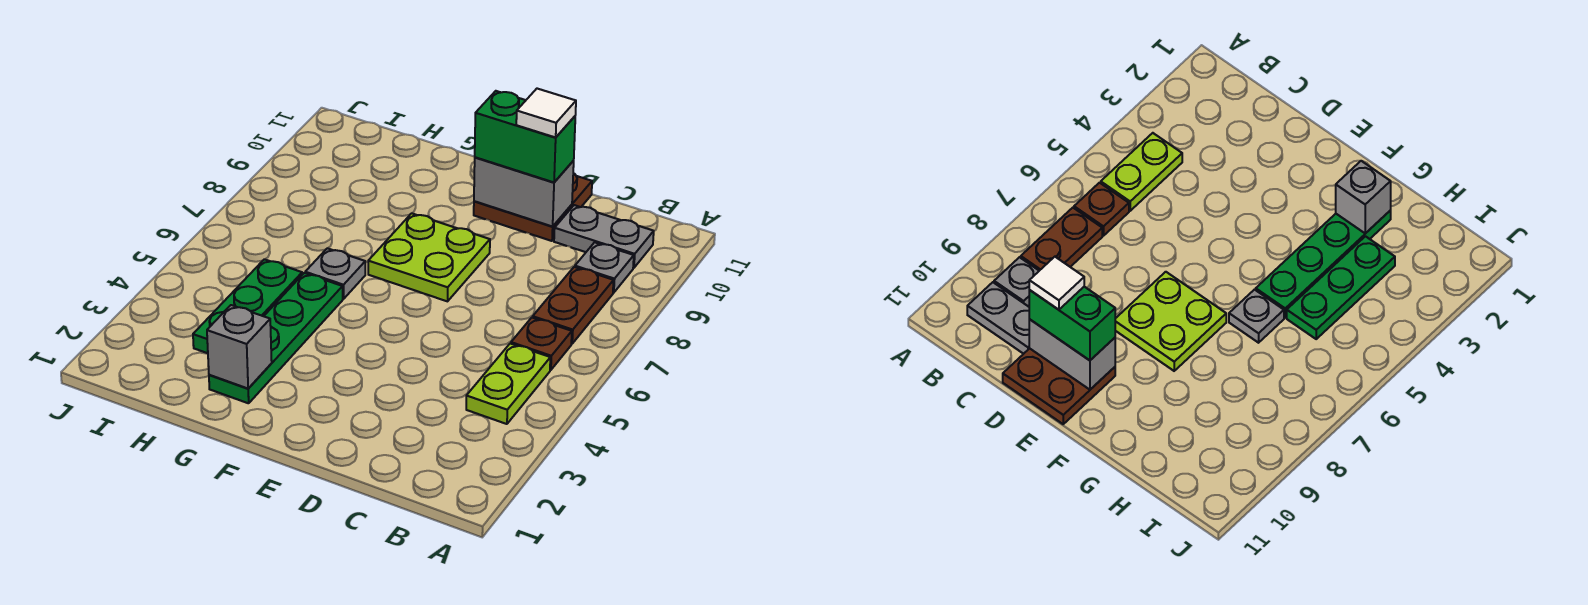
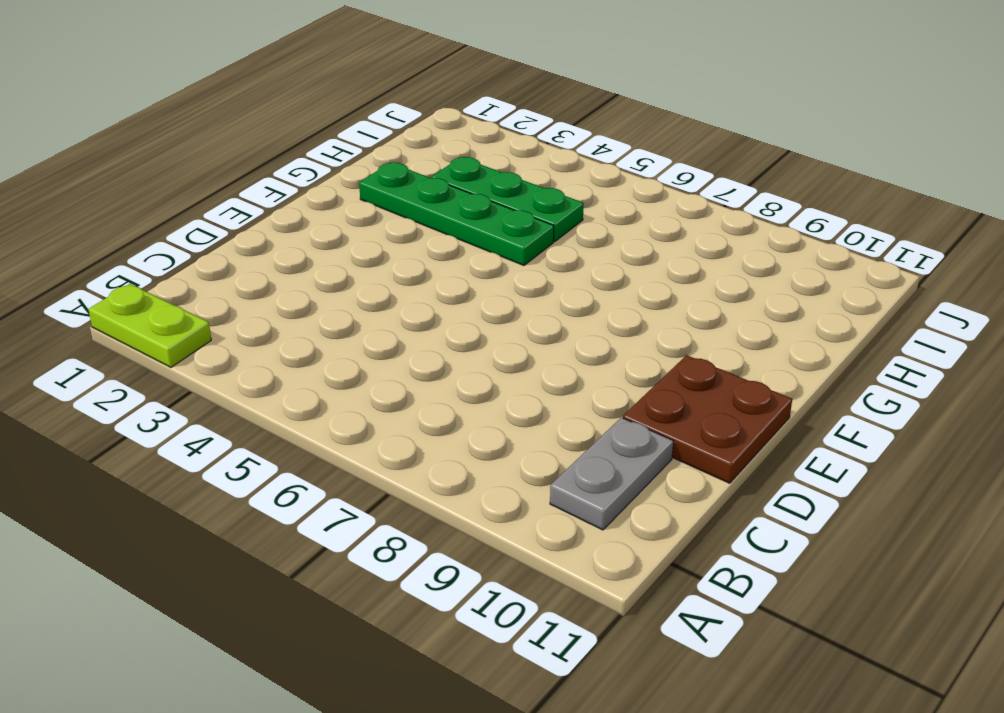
lime 1x2 plate [88,284,211,367] -> lime 1x2 plate moved to [466,344,550,424]
none -> brown 1x1 plate [511,318,572,370]
none -> brown 1x2 plate [533,267,614,344]
none -> grey 1x1 plate [575,242,634,293]

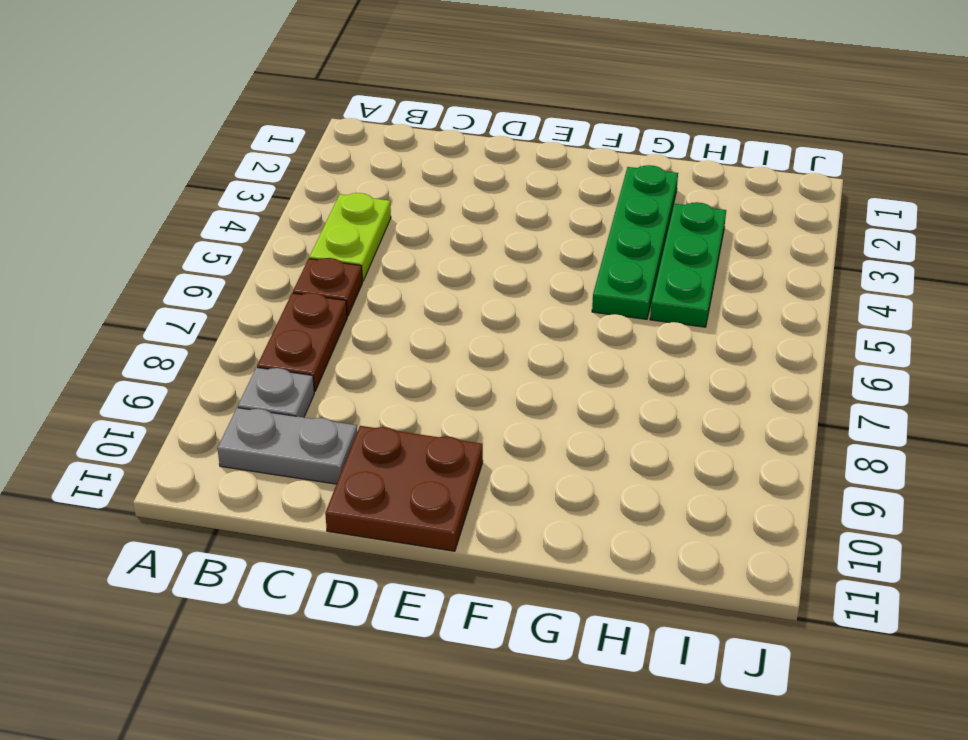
none -> lime 2x2 plate [368,213,490,301]
none -> grey 1x1 plate [305,248,365,299]
none -> grey 1x2 brick [474,157,574,227]

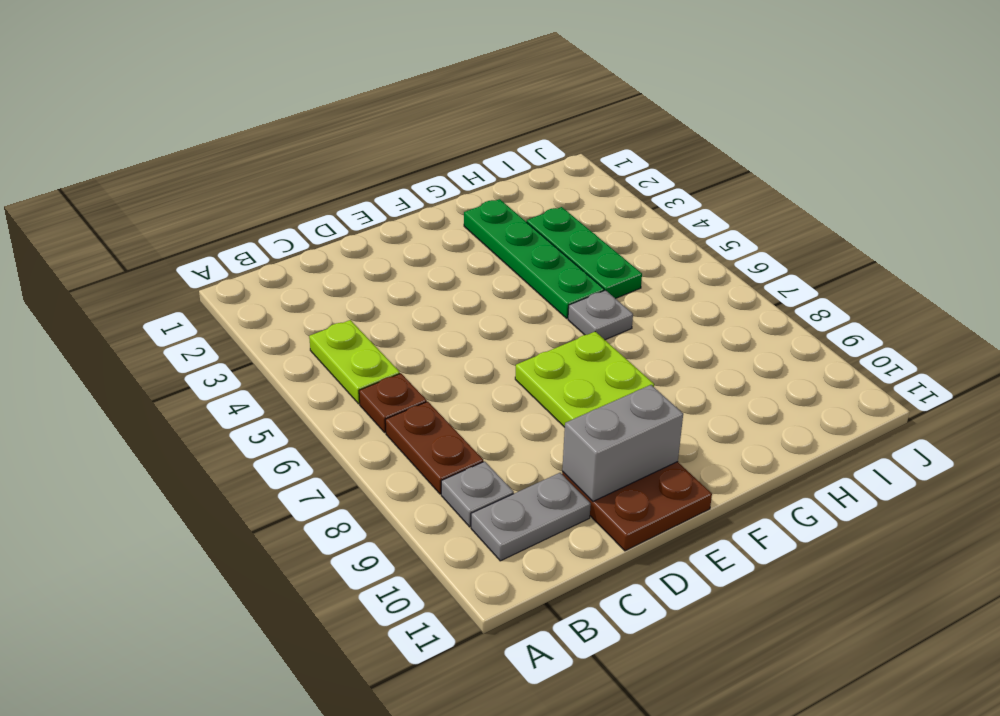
none -> grey 1x1 brick [207,305,272,388]
none -> green 1x2 brick [475,91,575,182]
none -> white 1x1 tile [516,89,576,137]

